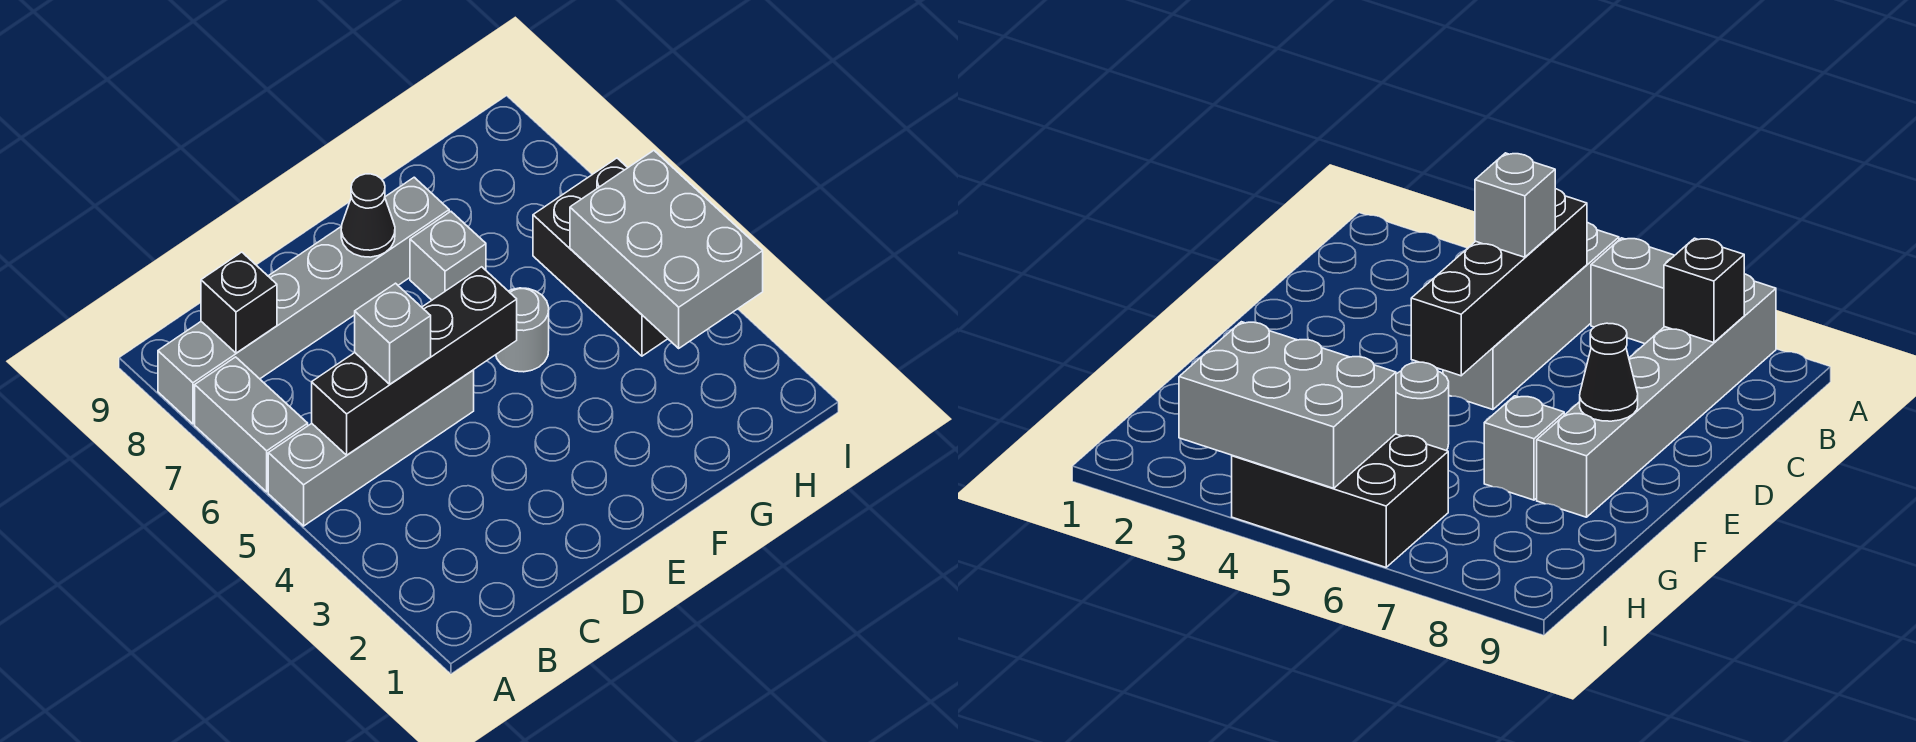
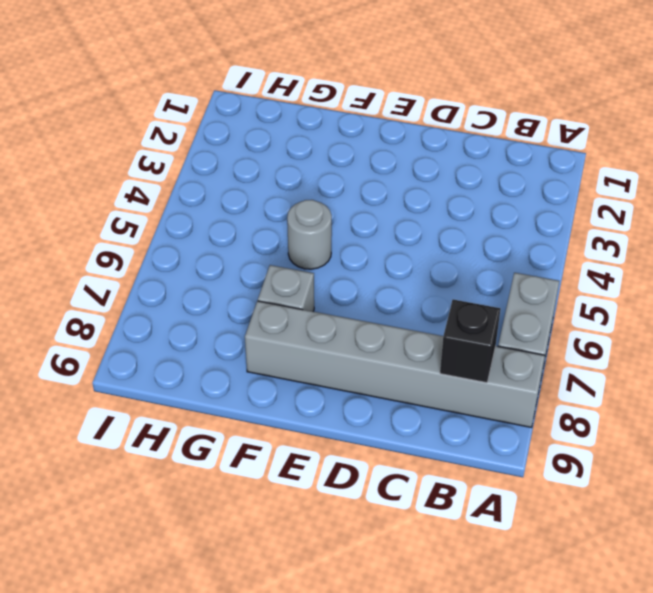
none -> grey 1x4 brick [268,370,474,526]
none -> black 2x3 brick [533,158,668,356]

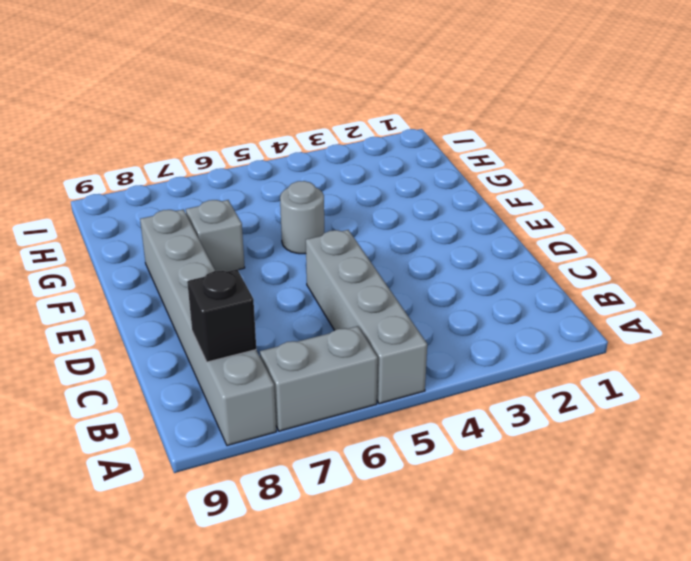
none -> black 2x3 brick [533,158,668,356]
none -> black 1x4 brick [312,267,517,455]

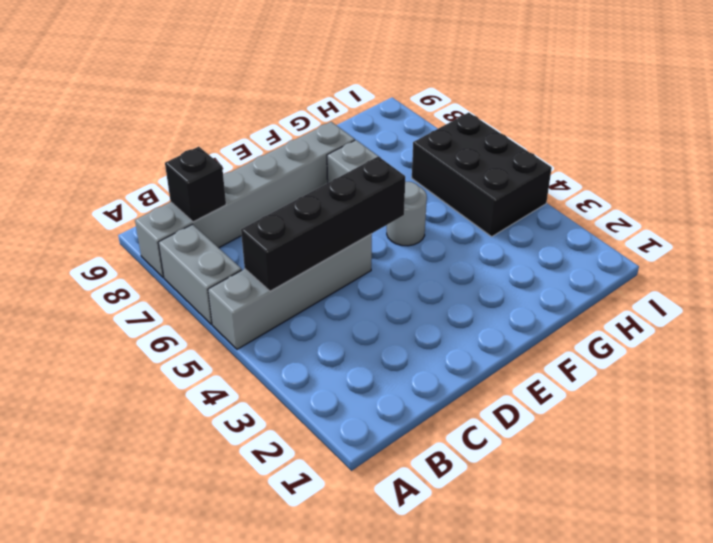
none -> black 1x1 cone [341,174,395,257]
none -> grey 2x3 brick [570,150,763,348]

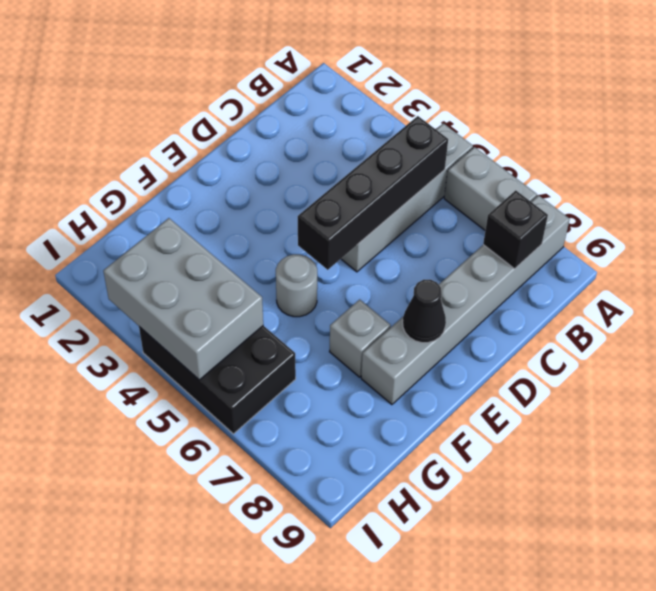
none -> grey 1x1 brick [355,283,431,384]

